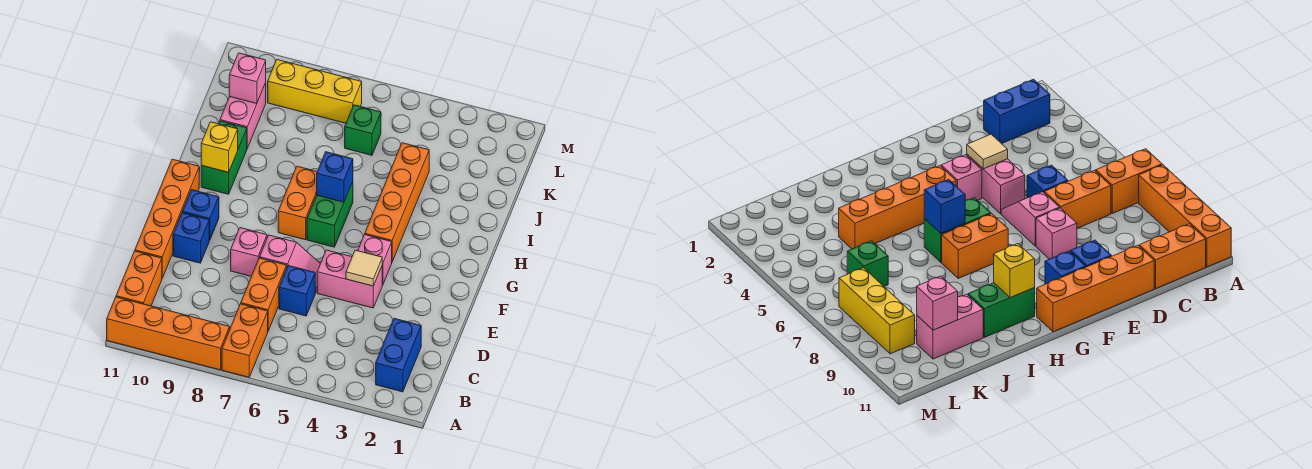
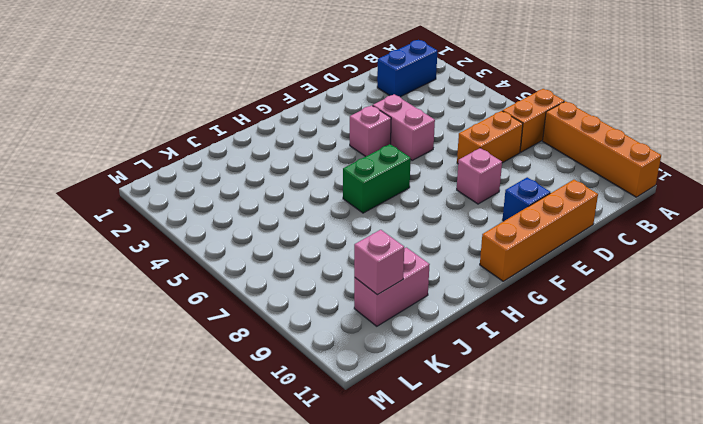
none -> orange 1x2 brick [116,251,162,306]
none -> blue 1x1 brick [279,266,315,316]
none -> pink 1x2 slope [260,235,320,293]

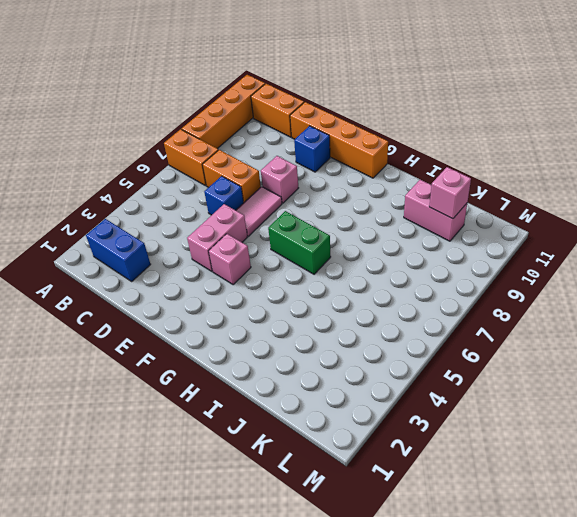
pink 1x2 tile [236,187,282,236] -> pink 1x2 slope [260,235,320,293]
none -> blue 1x1 brick [182,190,219,240]
none -> orange 1x4 brick [365,143,429,261]
none -> orange 1x2 brick [278,166,317,240]

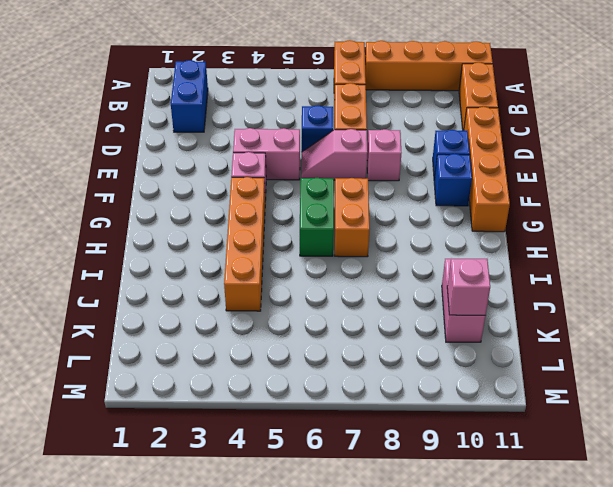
none -> green 1x2 brick [201,121,247,194]
none -> green 1x1 brick [345,105,381,155]
none -> yellow 1x3 brick [268,60,362,123]

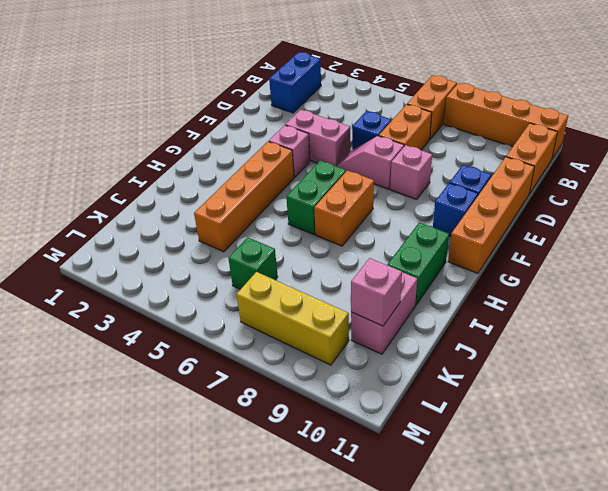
none -> tan 1x1 tile [346,250,382,286]
none -> blue 1x1 brick [317,152,353,202]
none -> yellow 1x1 brick [201,122,238,172]

